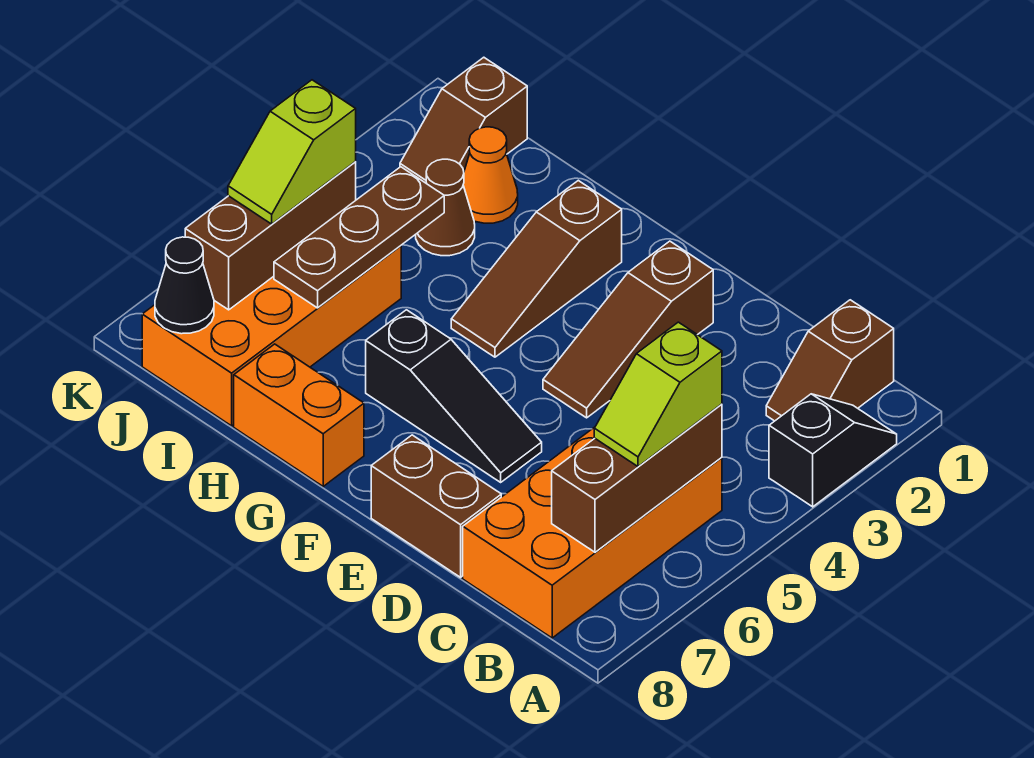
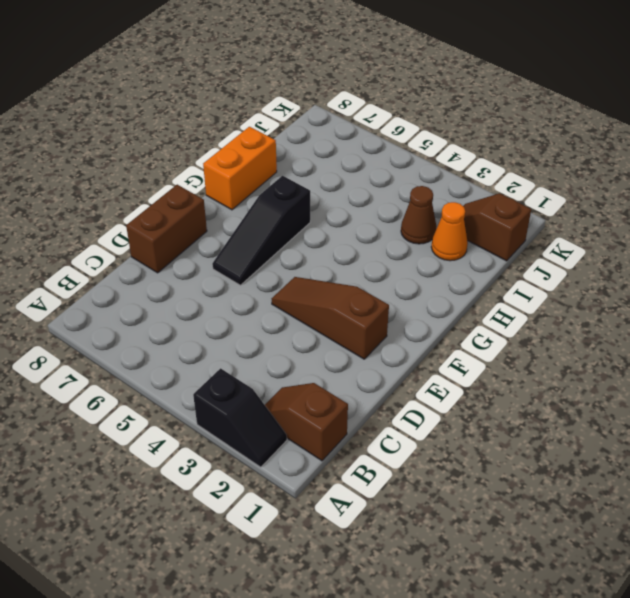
none -> orange 2x4 brick [463,427,722,638]
none -> brown 1x3 slope [451,181,622,357]
none -> orange 2x4 brick [142,246,401,426]

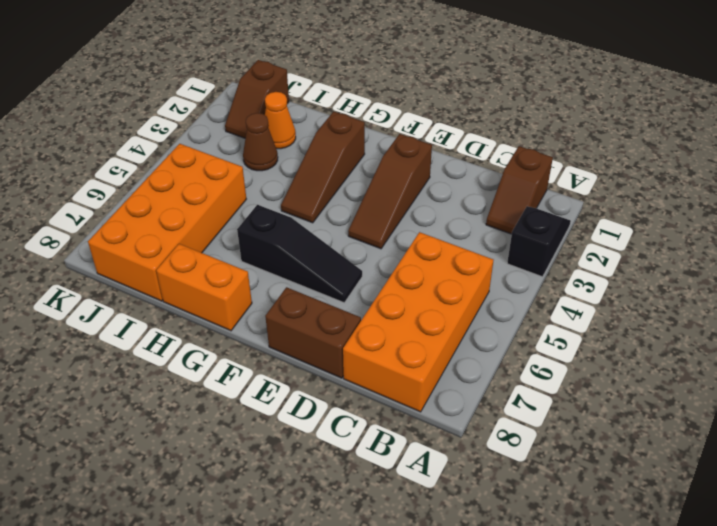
none -> brown 1x3 brick [552,404,722,552]
none -> brown 1x3 plate [274,167,444,308]
none -> brown 1x3 brick [185,162,356,310]

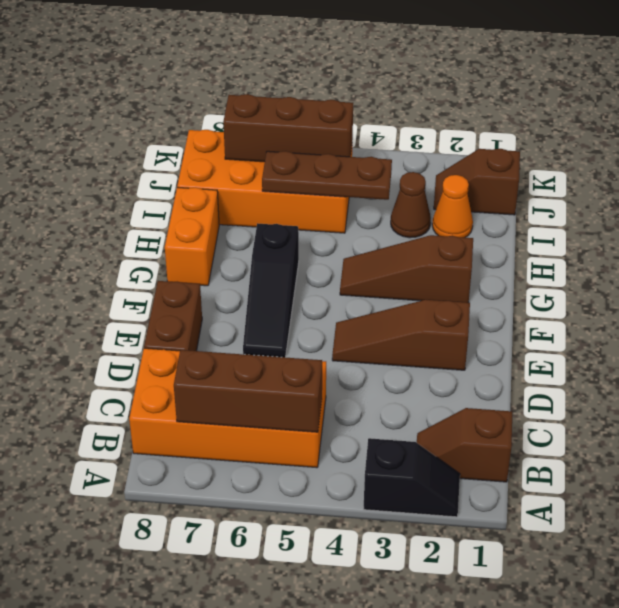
none -> black 1x1 cone [155,237,214,334]
none -> lime 1x2 slope [594,322,722,467]
none -> lime 1x2 slope [228,80,356,224]

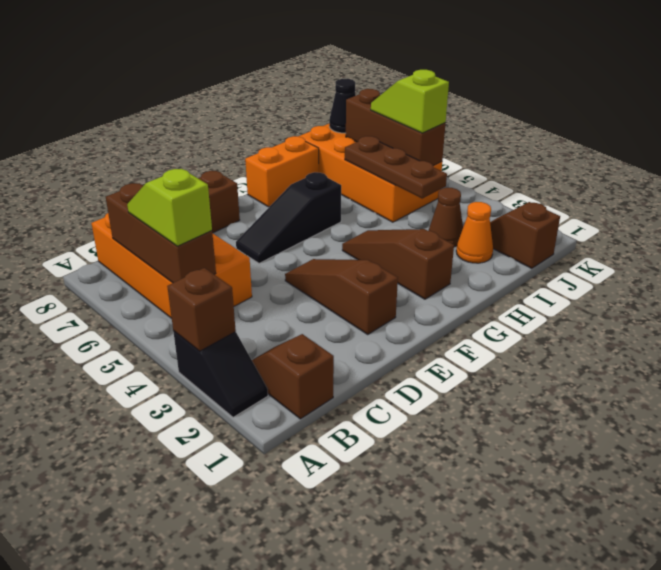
brown 1x1 brick [167,268,236,351] -> none

